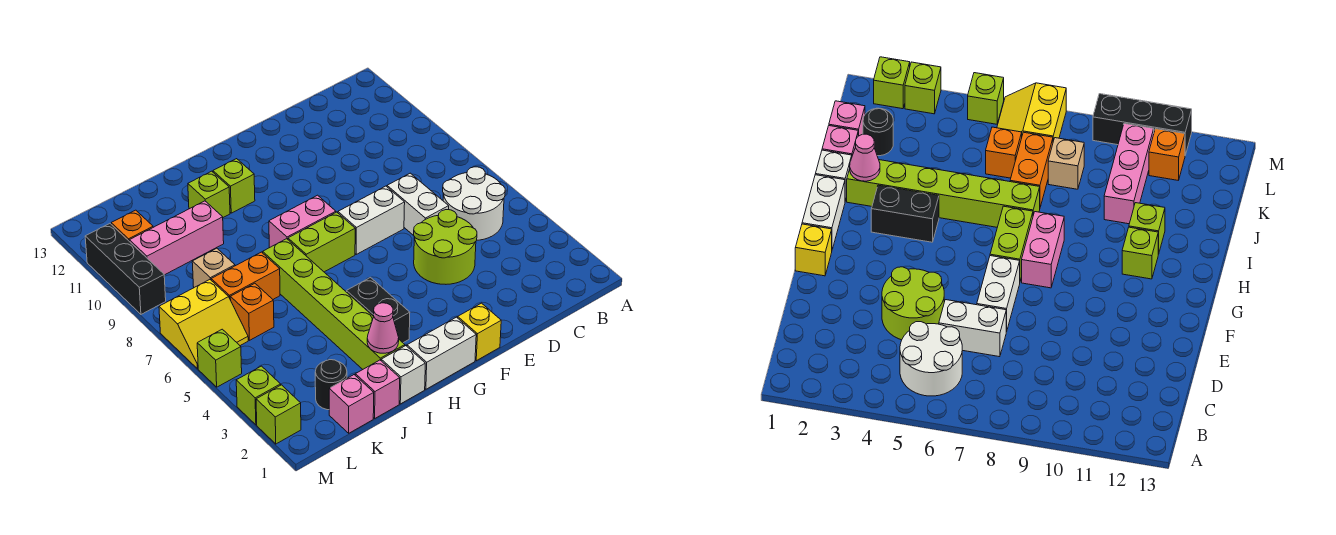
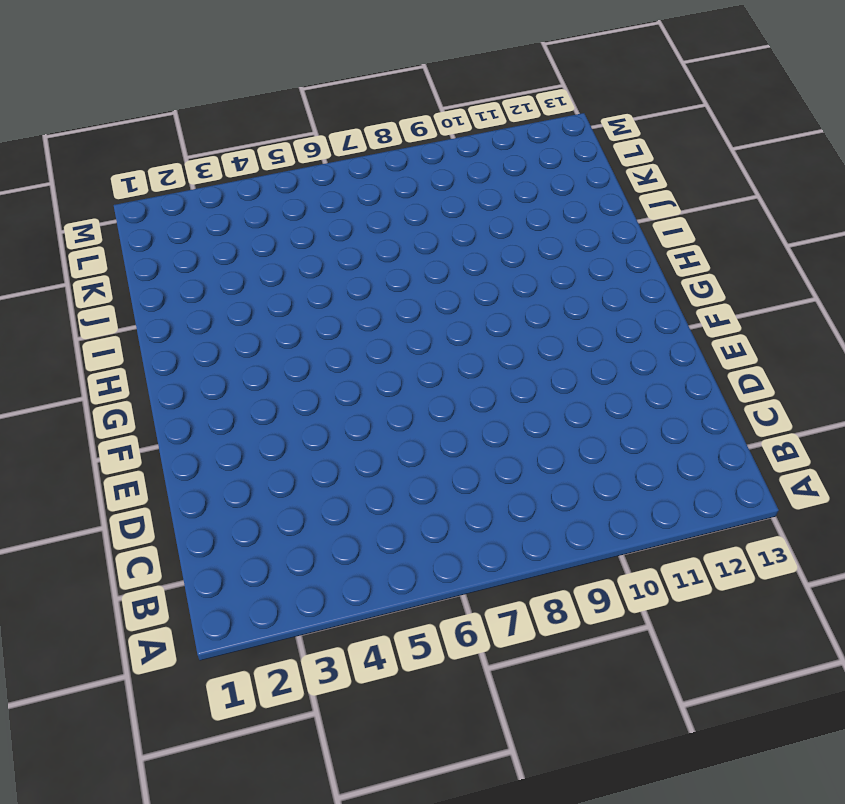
none -> white 2x2 round brick [443,167,505,240]
none -> lime 2x2 round brick [414,210,477,284]
none -> white 1x2 brick [387,173,449,236]

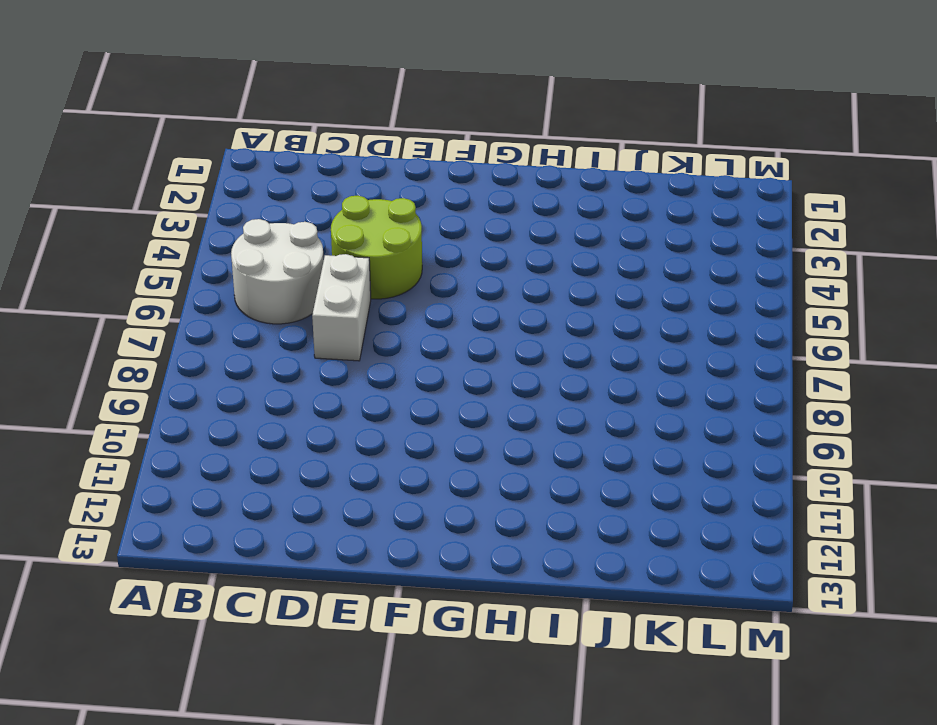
none -> white 1x2 brick [338,186,405,254]
none -> yellow 1x1 brick [458,303,501,361]
none -> white 1x2 brick [407,317,476,389]

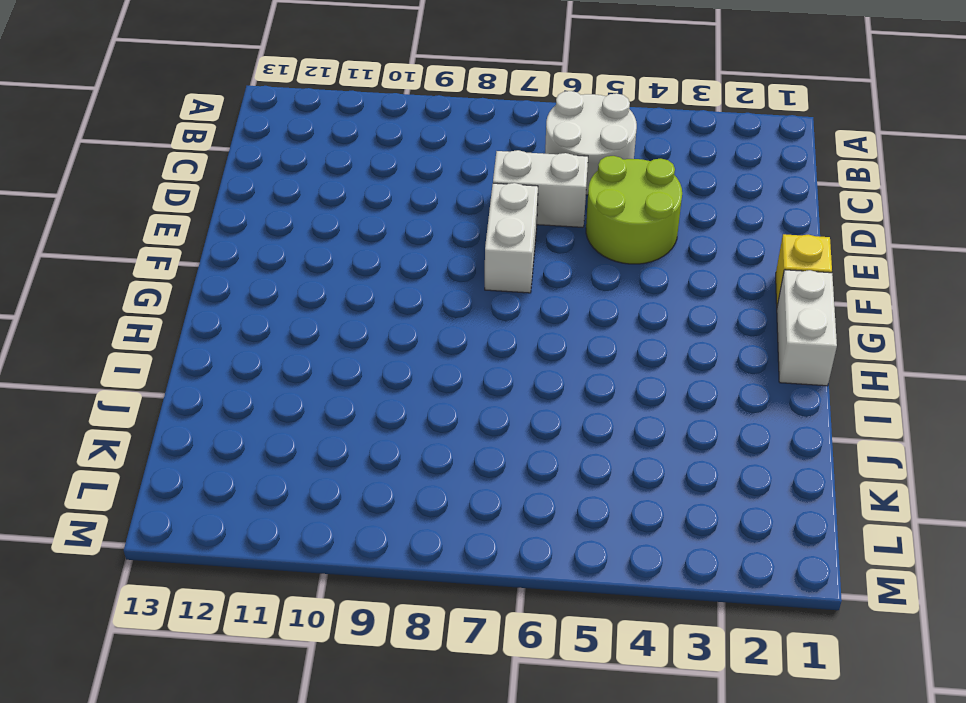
none -> lime 1x2 brick [288,212,355,272]
none -> pink 1x2 brick [269,195,336,248]
none -> black 1x2 brick [347,277,410,343]

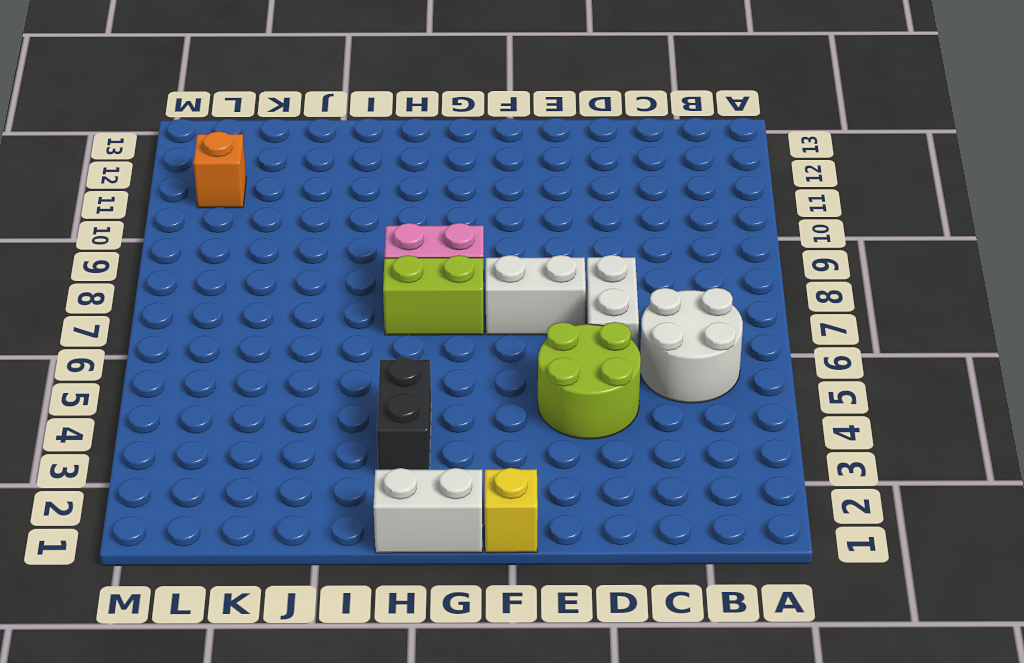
none -> lime 1x1 brick [213,159,255,213]
none -> white 1x1 brick [381,346,425,404]
none -> lime 1x6 brick [262,239,405,369]

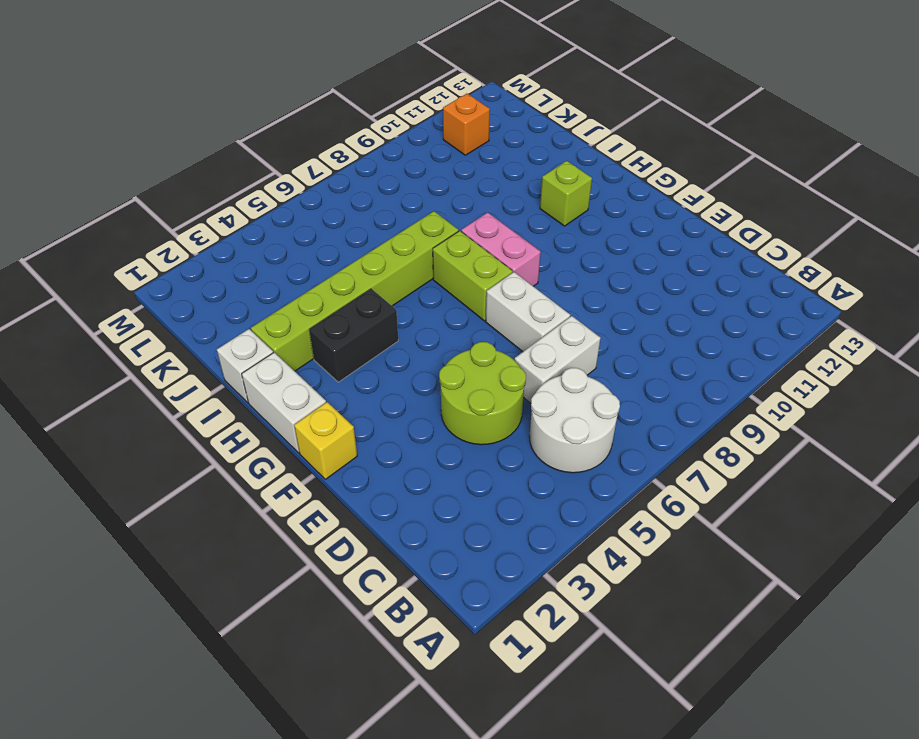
none -> lime 1x1 brick [188,171,230,217]
none -> pink 1x1 brick [355,360,400,418]
none -> orange 1x2 brick [211,252,280,300]

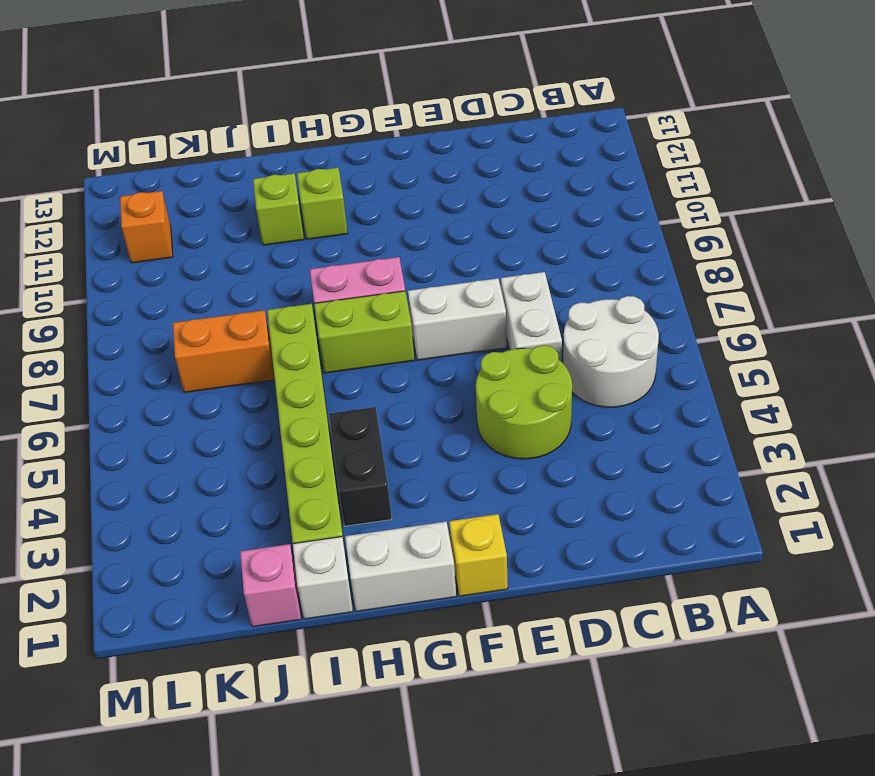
none -> pink 1x3 brick [129,201,224,275]
none -> pink 1x1 brick [329,375,374,433]
none -> black 1x1 round brick [315,360,347,410]

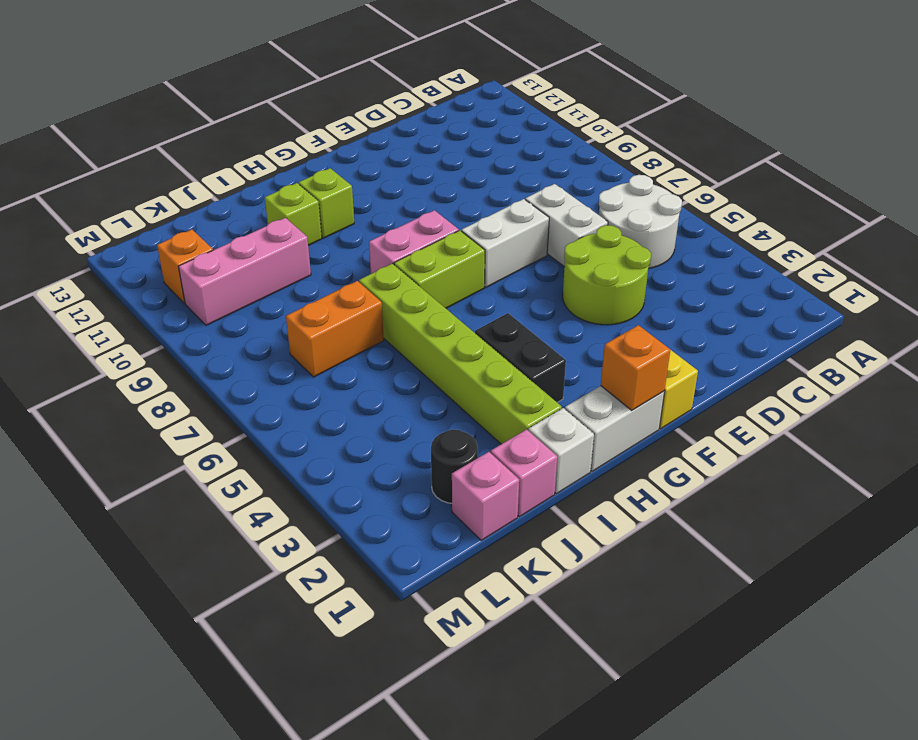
orange 1x1 brick [601,325,670,410] -> orange 1x1 brick moved to [230,283,274,340]
none -> tan 1x1 brick [192,248,235,287]
none -> yellow 2x2 slope [159,280,248,369]
none -> lime 1x1 brick [256,385,301,444]

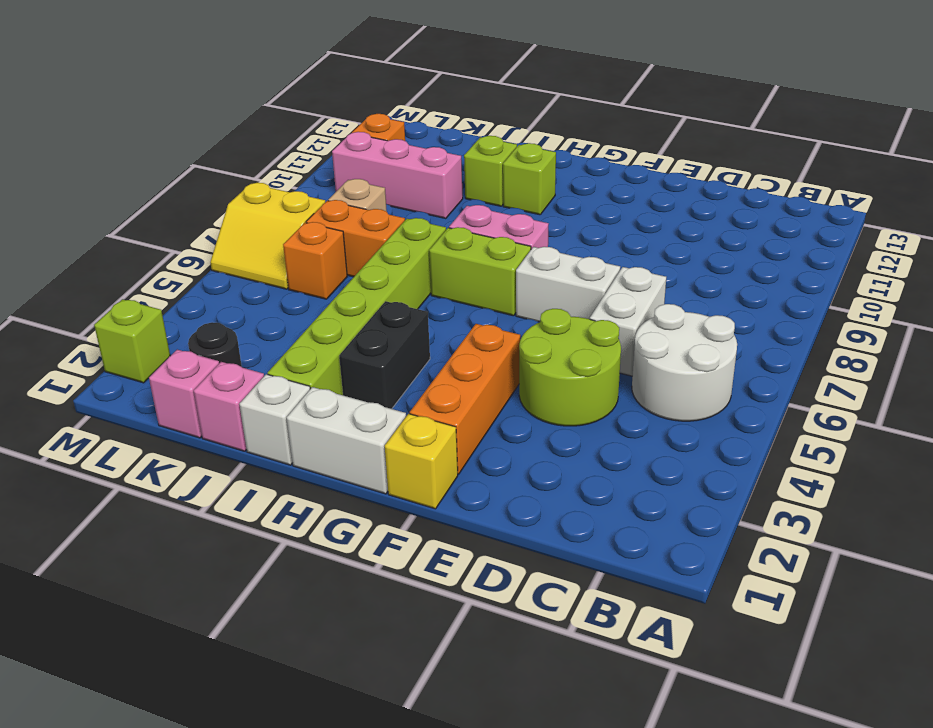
orange 1x3 brick [410,324,520,474] -> none
none -> lime 1x1 brick [236,366,281,425]
none -> lime 1x1 brick [197,329,242,387]
none -> black 1x3 brick [85,224,166,314]

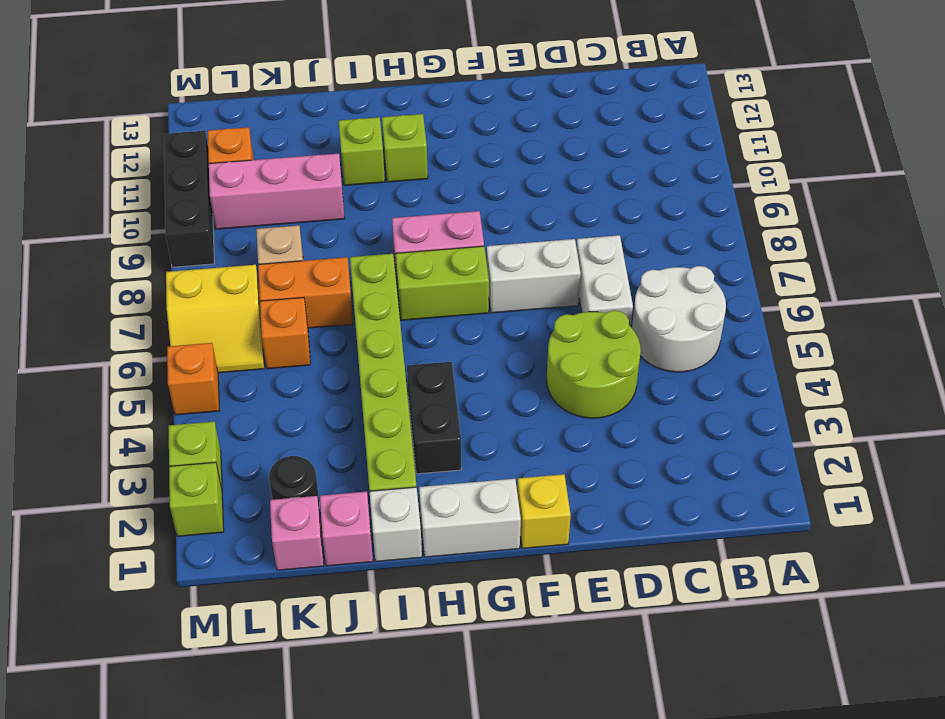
orange 1x1 brick [167,343,219,415] -> lime 1x1 brick [197,329,242,387]
none -> pink 1x1 cone [367,303,399,353]

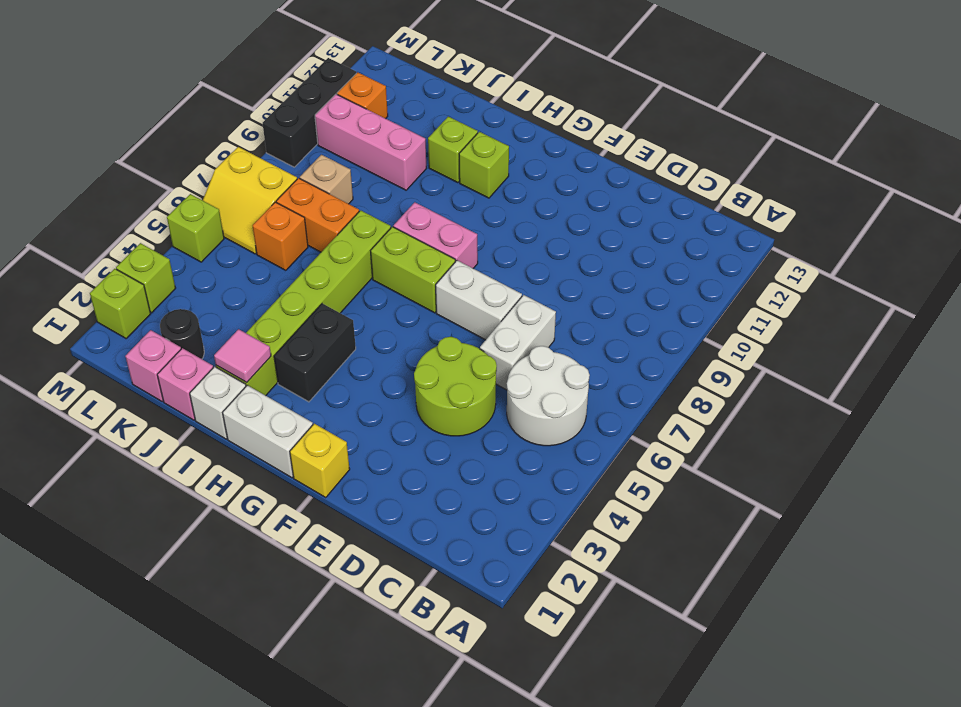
pink 1x1 tile [214,329,271,383] -> pink 1x1 cone [367,303,399,353]

